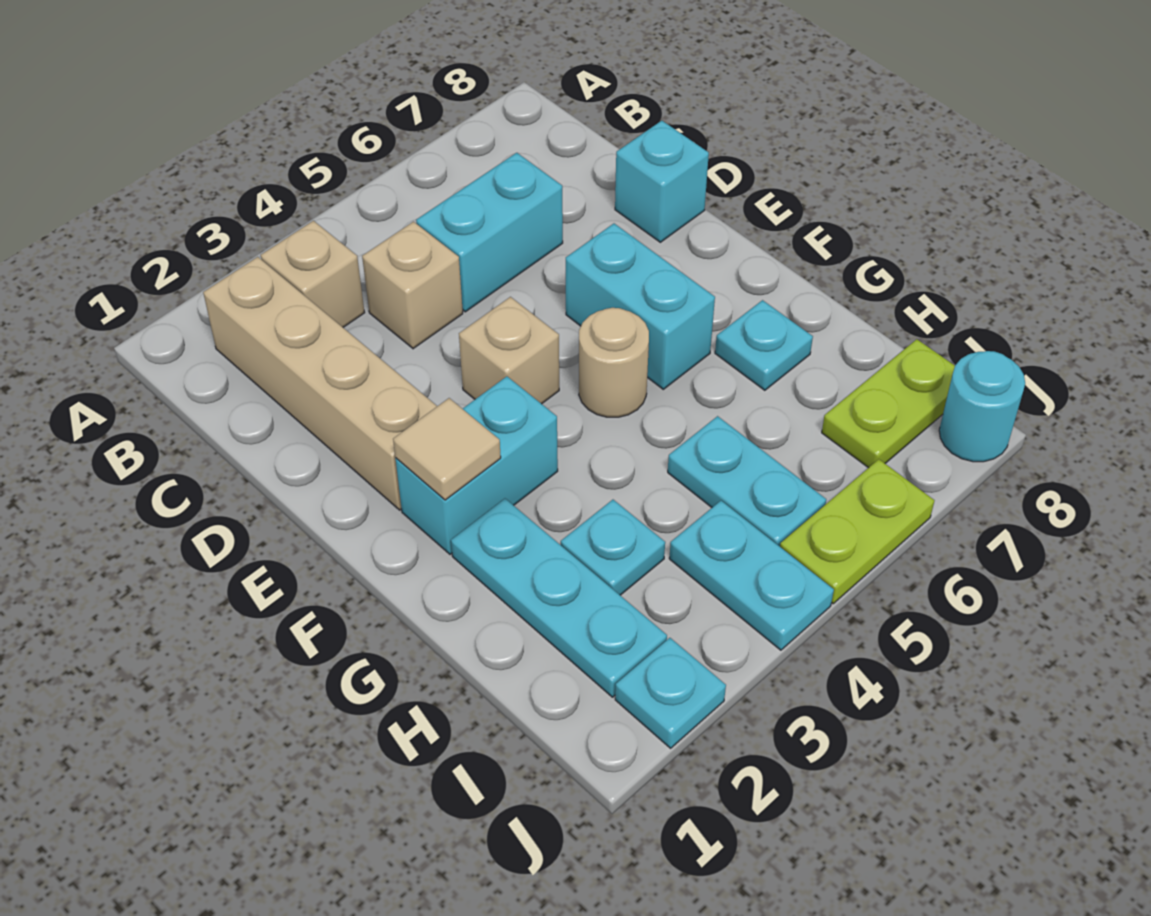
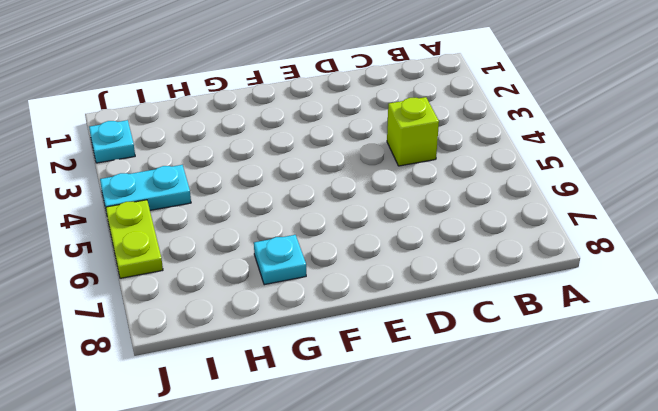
lime 1x1 brick [387,97,439,166] -> tan 1x1 brick [362,222,463,349]
none -> tan 1x4 brick [203,257,437,510]
none -> tan 1x1 brick [261,221,365,327]
none -> cyan 1x2 brick [416,153,563,312]

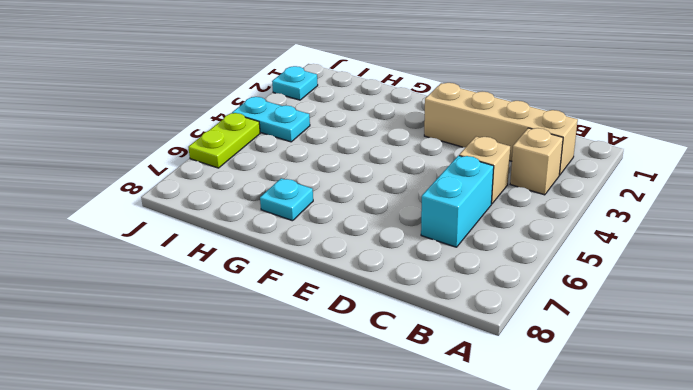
none -> cyan 1x1 brick [615,121,709,242]
none -> tan 1x1 brick [459,297,559,404]
none -> cyan 1x2 brick [566,224,715,389]

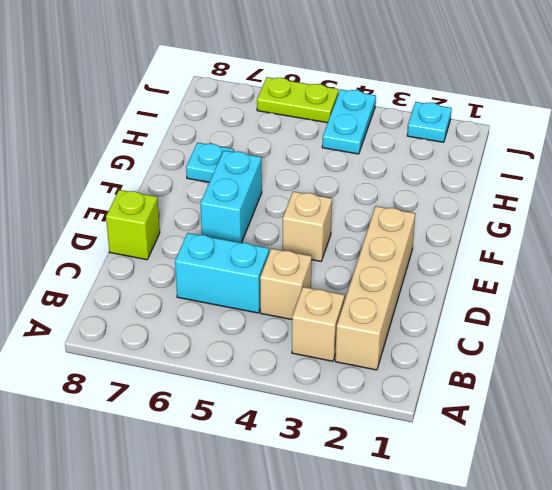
lime 1x1 brick [106,190,160,260] -> cyan 1x1 brick [615,121,709,242]
none -> cyan 1x2 brick [395,376,558,554]
none -> tan 1x1 round brick [579,308,649,417]
none -> cyan 1x3 plate [451,499,667,697]

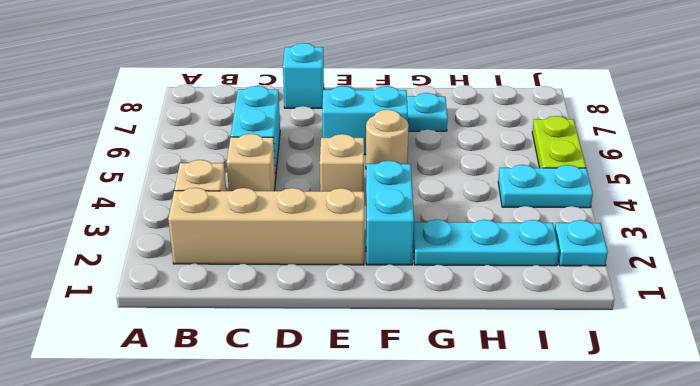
none -> cyan 1x1 plate [561,500,665,595]
none -> cyan 1x2 plate [668,416,826,546]
none -> lime 1x2 plate [822,339,955,468]

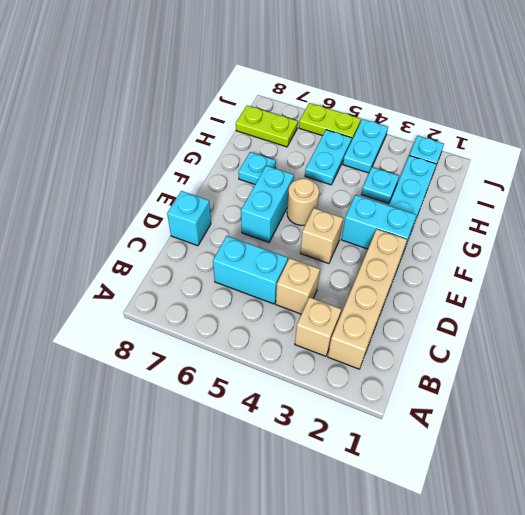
none -> cyan 1x1 round brick [939,351,1025,462]
none -> tan 1x1 tile [393,398,501,500]

